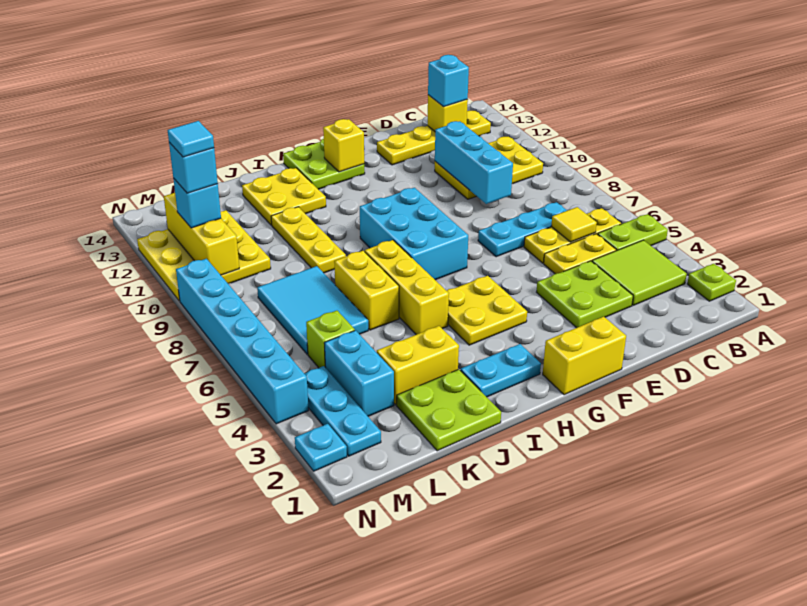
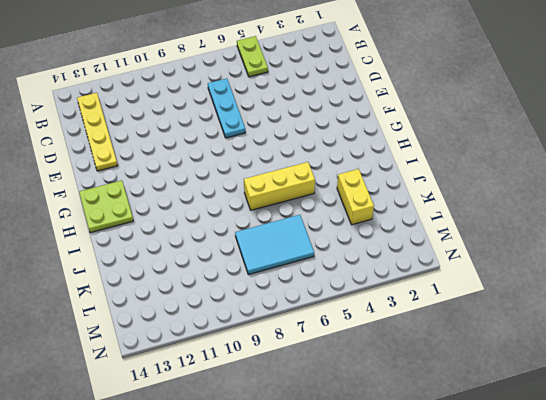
none -> lime 1x1 plate [687,264,736,301]
none -> lime 2x2 tile [592,240,687,305]
none -> yellow 1x3 plate [524,208,621,263]
none -> yellow 2x3 plate [435,137,543,199]

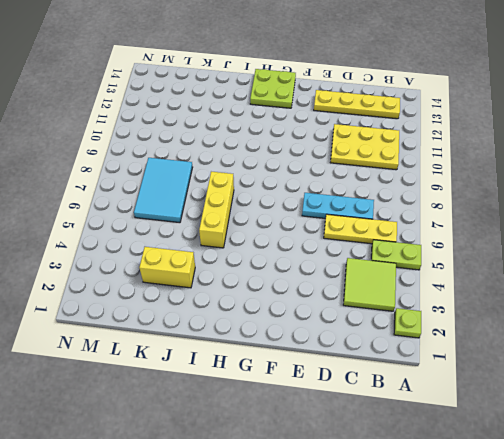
none -> yellow 1x2 plate [544,234,616,274]
none -> lime 2x2 plate [537,261,633,328]
none -> yellow 1x2 brick [543,317,626,395]
none -> yellow 2x2 plate [447,276,527,345]

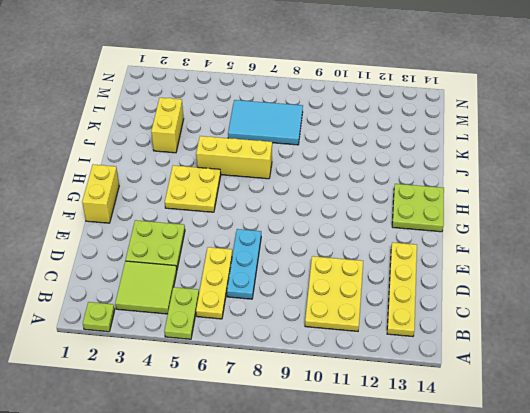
none -> yellow 1x2 plate [544,234,616,274]
none -> cyan 2x3 brick [360,188,468,280]
none -> cyan 1x2 plate [460,344,541,397]
none -> yellow 2x2 plate [242,168,326,225]

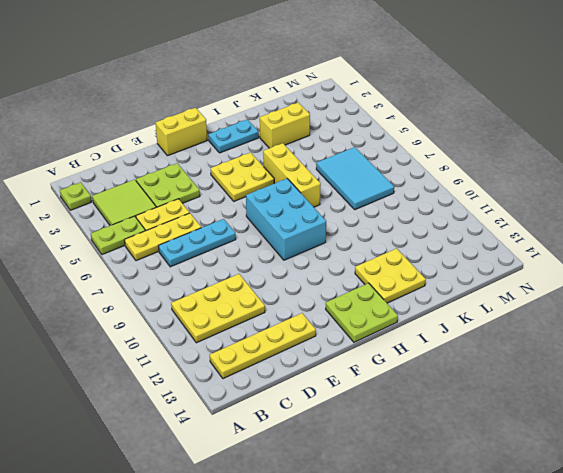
none -> lime 2x2 plate [397,369,501,451]
none -> yellow 1x2 brick [334,251,399,330]
none -> yellow 1x3 plate [271,207,346,273]
none -> cyan 1x2 brick [324,330,394,416]

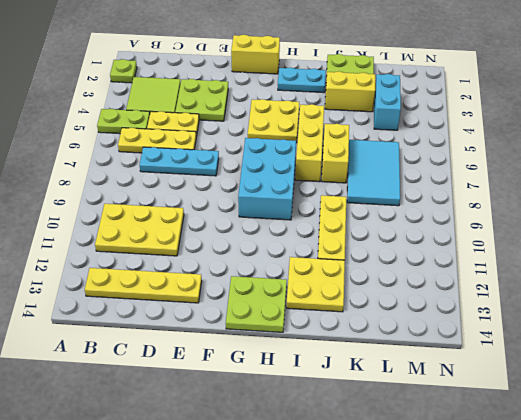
none -> lime 1x1 brick [306,311,355,368]
none -> yellow 3x3 plate [137,210,271,301]
none -> cyan 1x3 plate [305,366,381,456]
none -> cyan 1x1 plate [295,424,347,471]

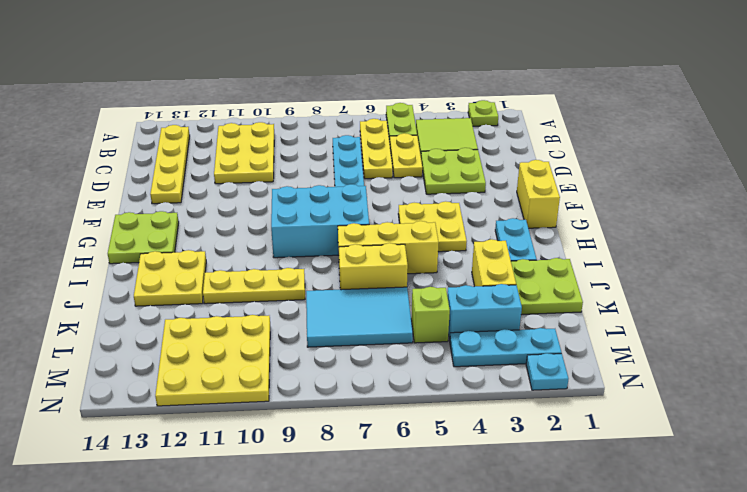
none -> cyan 1x6 brick [176,259,309,424]
none -> yellow 1x1 tile [551,207,597,242]
none -> yellow 1x1 brick [427,95,468,131]
none -> cyan 1x3 brick [435,121,513,204]

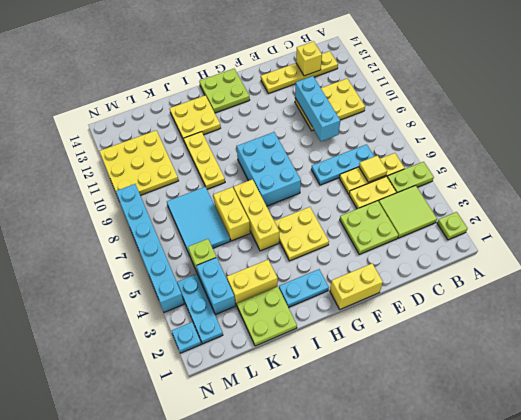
none -> yellow 1x1 brick [323,119,364,172]
none -> yellow 1x3 brick [164,193,239,275]
none -> cyan 1x1 brick [428,55,469,107]
none -> cyan 1x1 brick [173,178,221,228]

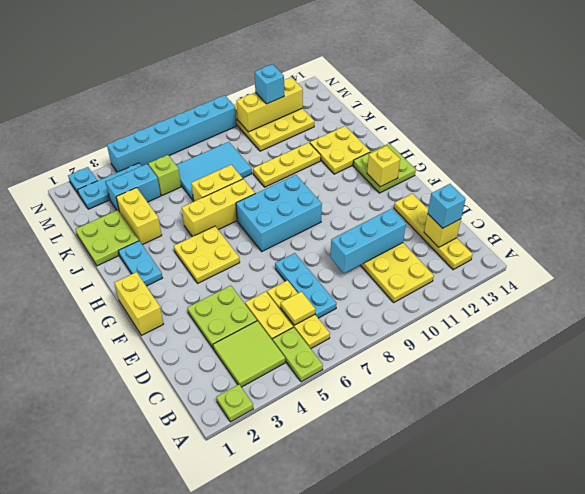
none -> cyan 1x1 brick [169,142,218,193]
none -> cyan 1x1 tile [168,121,214,157]

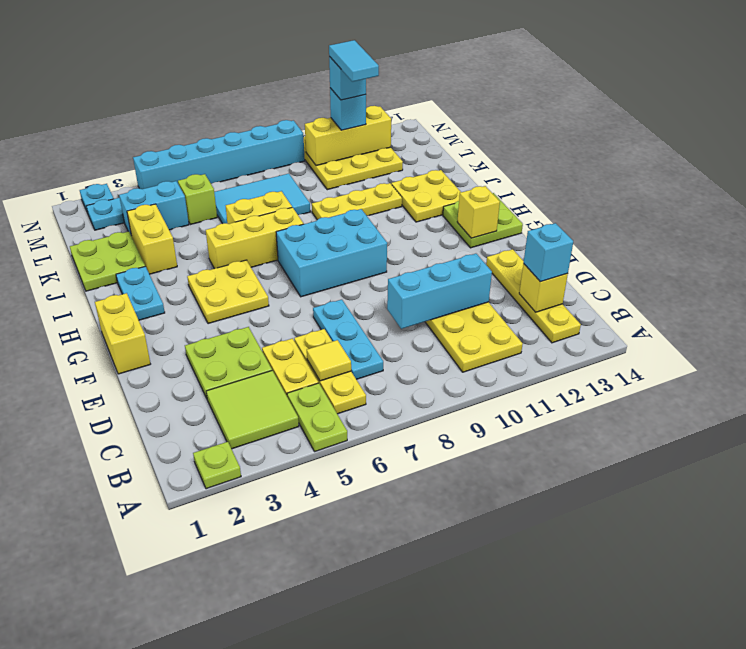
cyan 1x2 tile [329,40,379,82] -> cyan 1x1 tile [168,121,214,157]

